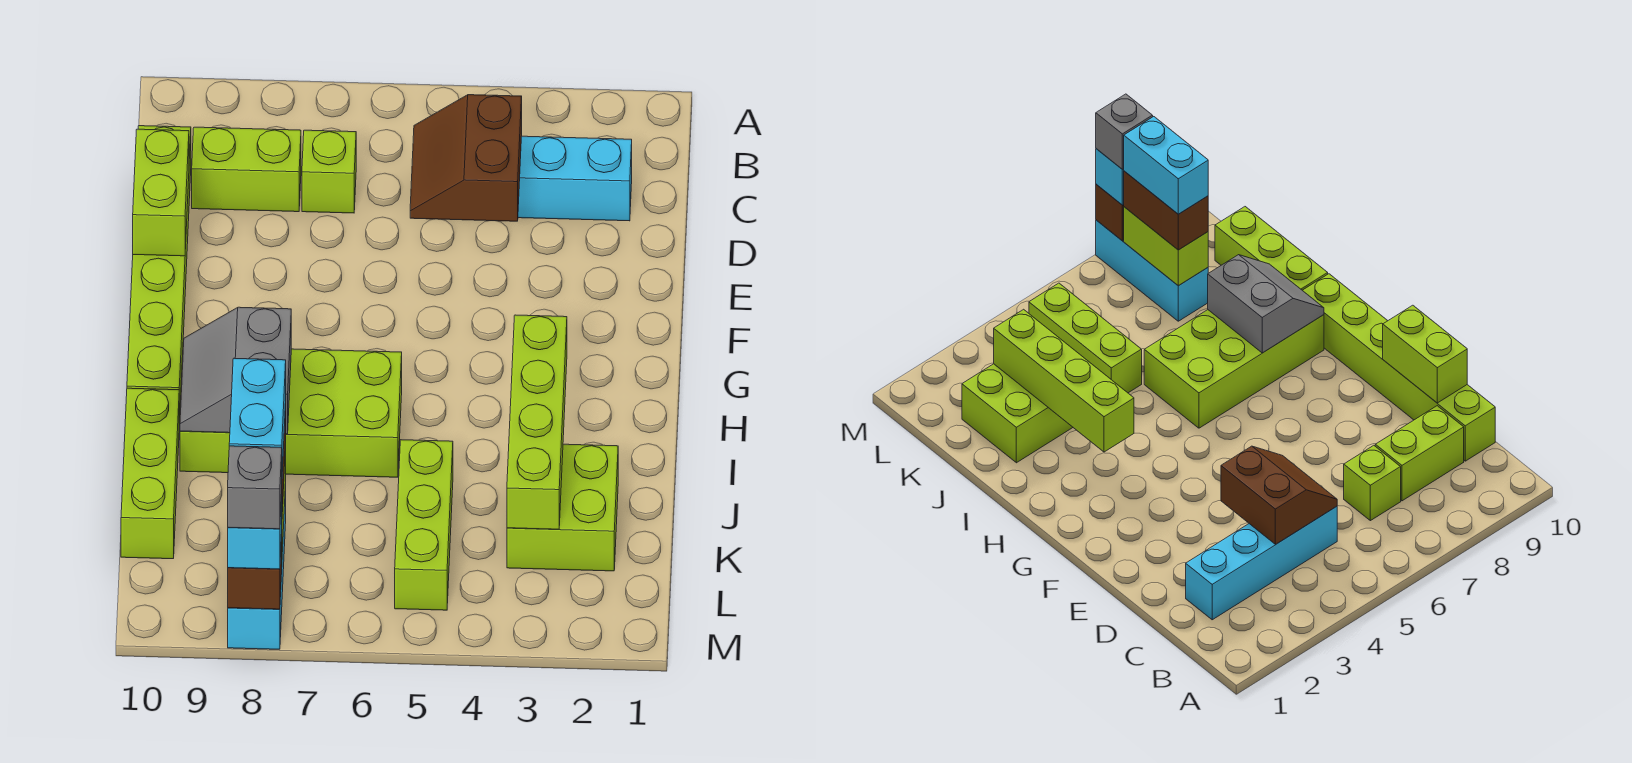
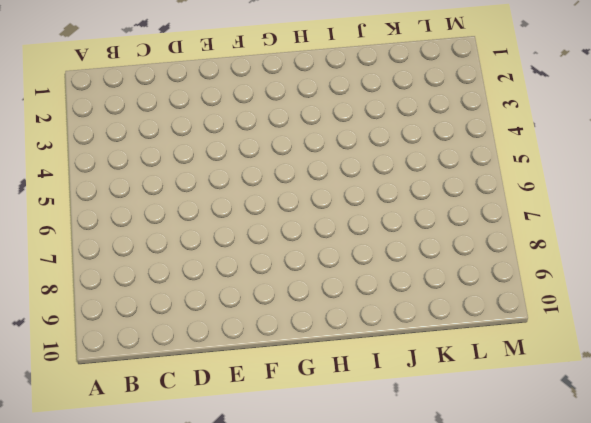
none -> cyan 1x4 brick [518,136,632,221]
none -> lime 1x1 brick [302,130,356,213]
none -> lime 1x2 brick [192,127,301,212]

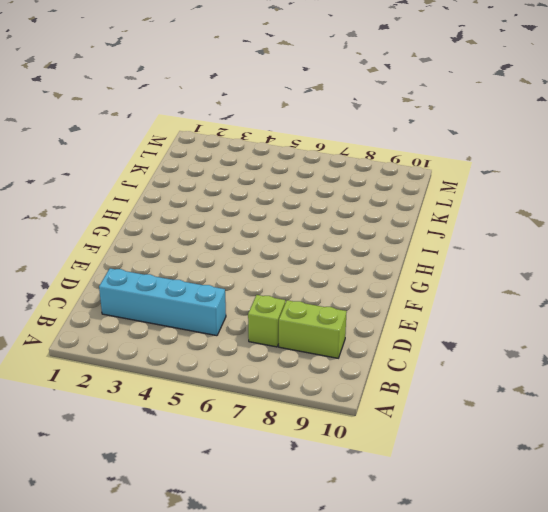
none -> lime 1x6 brick [127,126,191,425]
none -> lime 2x4 brick [180,349,402,477]
none -> lime 1x3 brick [121,388,179,559]

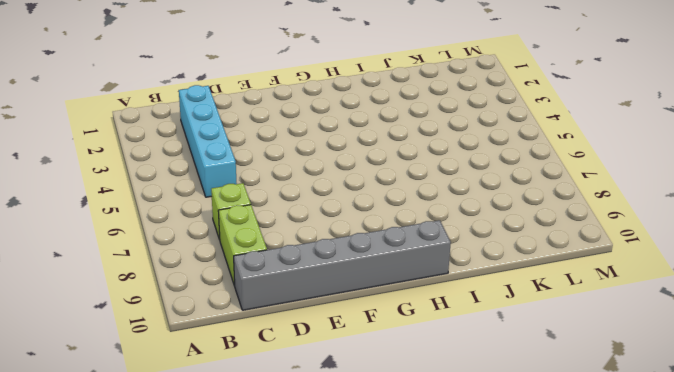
grey 1x6 brick [234,220,451,310] -> lime 1x6 brick [127,126,191,425]
none -> lime 2x4 brick [180,349,402,477]
none -> lime 1x3 brick [121,388,179,559]
none -> lime 2x2 brick [507,444,618,571]

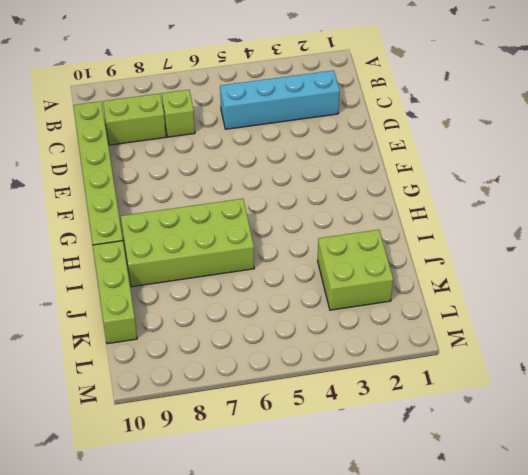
none -> lime 1x3 brick [395,440,453,610]
none -> cyan 1x3 brick [228,484,286,649]
none -> brown 2x2 slope [410,95,522,221]

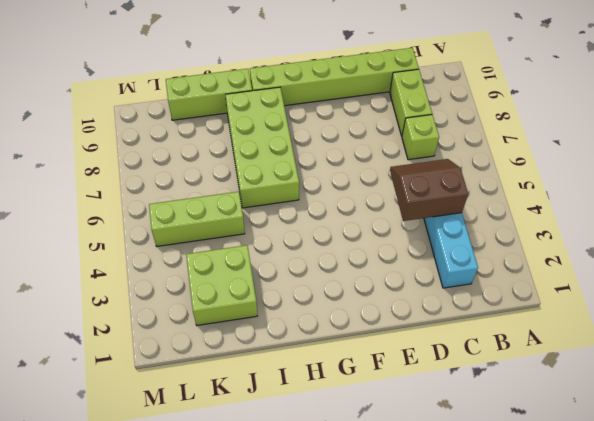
none -> cyan 1x3 brick [228,484,286,649]
none -> lime 1x2 brick [133,129,189,256]
none -> lime 1x4 brick [507,315,567,529]

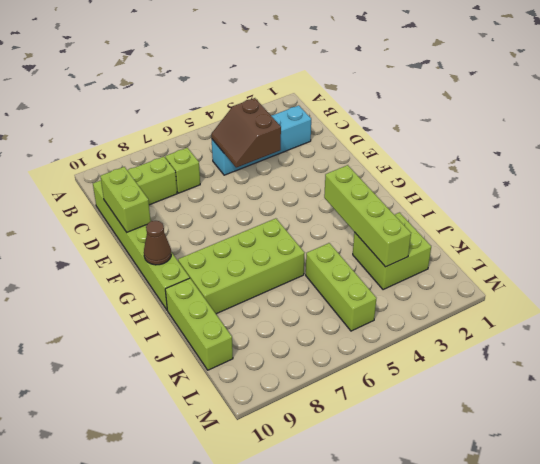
brown 1x1 cone [144,221,171,265] -> none
none -> cyan 1x3 brick [228,484,286,649]
none -> grey 2x2 slope [180,307,291,434]
none -> lime 1x2 brick [1124,207,1208,285]

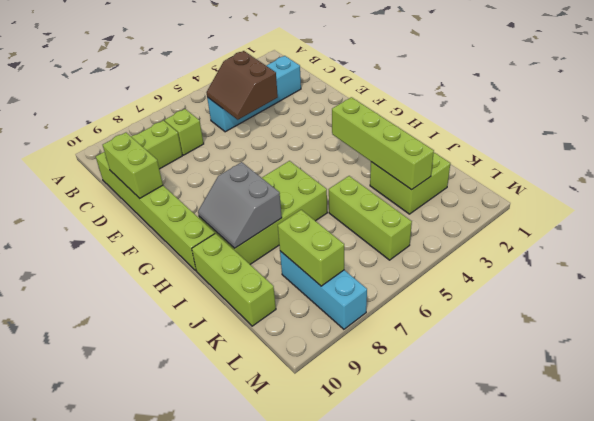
none -> brown 1x1 brick [228,535,282,609]
none -> brown 1x2 brick [1124,171,1208,250]
none -> cyan 1x1 brick [228,495,282,569]

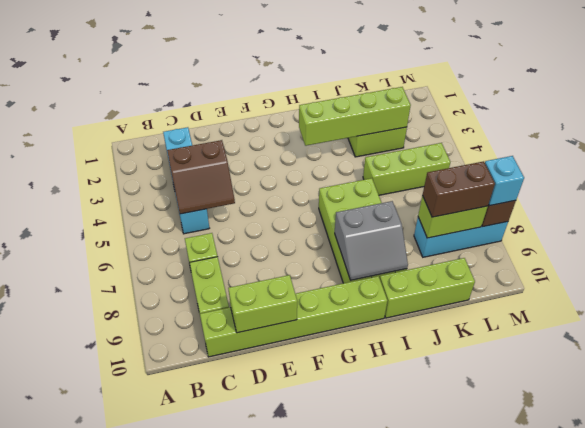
none -> cyan 1x2 brick [229,358,286,471]
none -> grey 1x1 brick [228,446,282,529]

